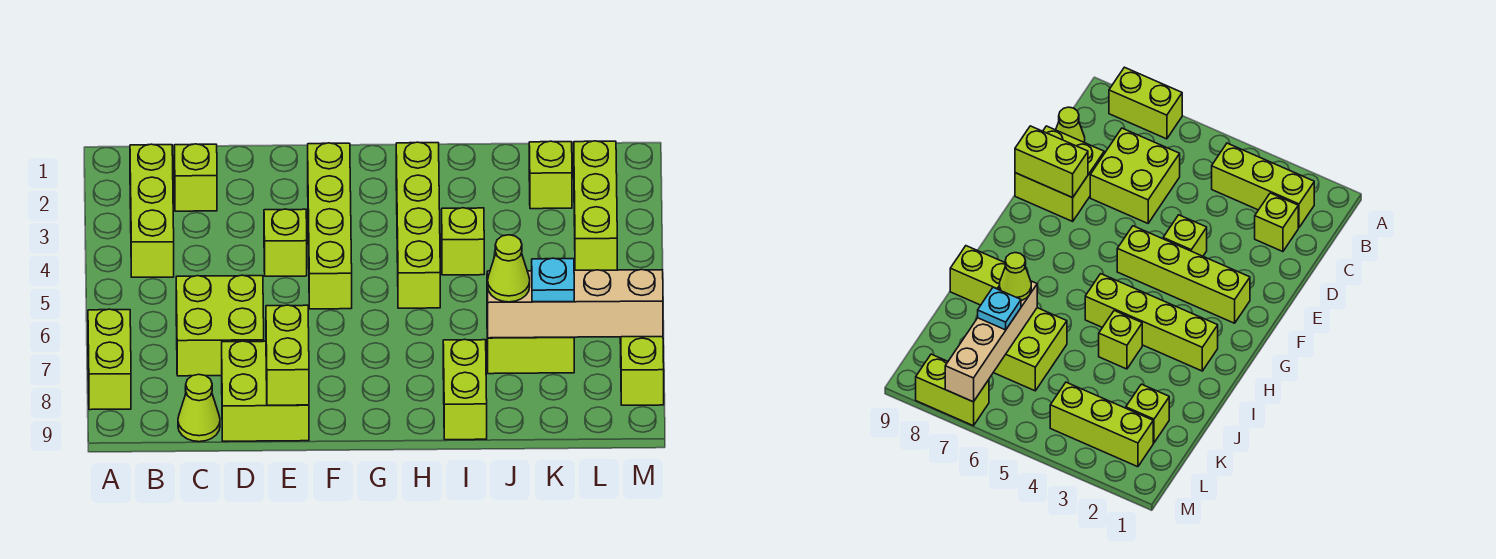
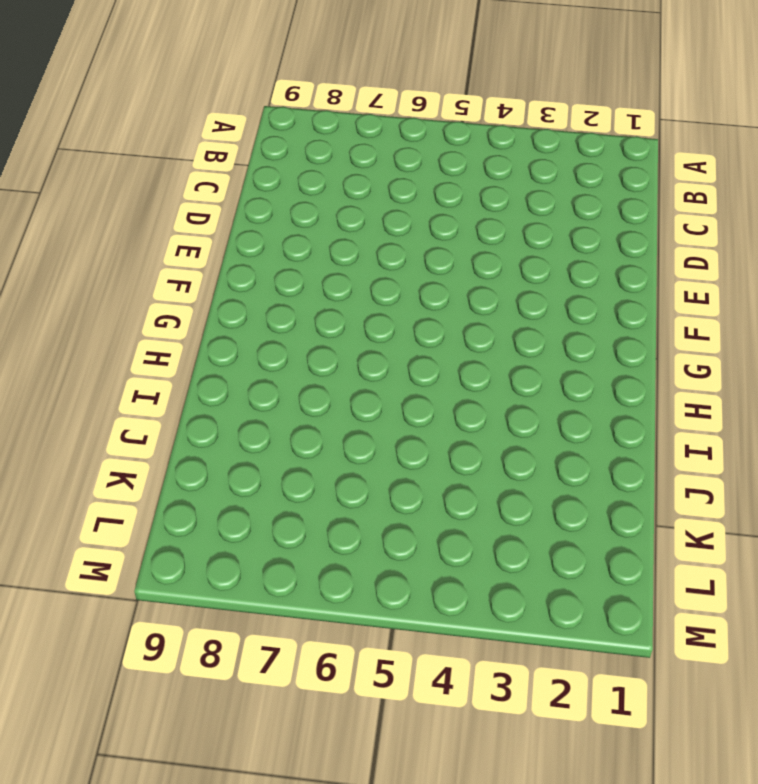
none -> lime 1x2 brick [88,309,131,410]
none -> lime 1x3 brick [130,144,174,277]
none -> lime 1x1 brick [174,144,217,211]

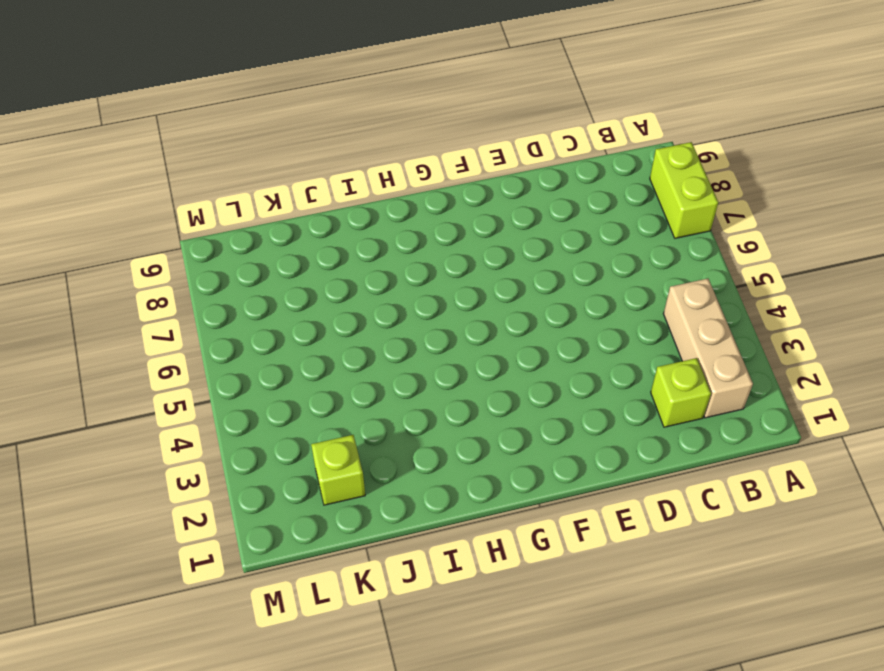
tan 1x3 brick [663,279,753,418] -> lime 1x3 brick [130,144,174,277]
none -> lime 2x2 brick [176,275,264,376]
none -> lime 1x1 cone [178,374,220,442]
none -> lime 2x2 brick [222,341,309,441]

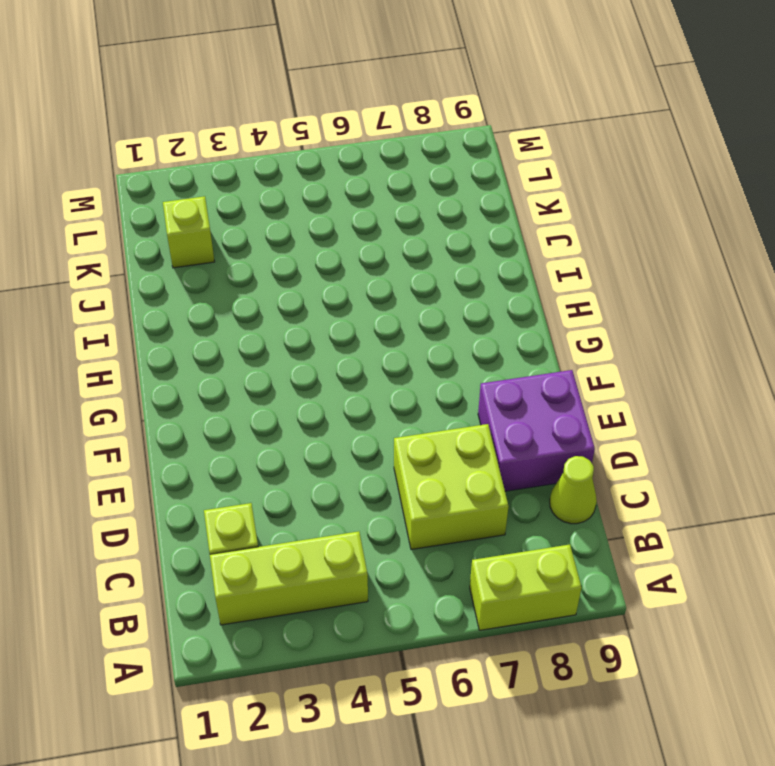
purple 2x2 brick [478,370,595,491] -> lime 2x2 brick [222,341,309,441]
none -> lime 1x1 brick [264,209,307,276]
none -> lime 1x4 brick [308,143,352,309]
none -> lime 1x4 brick [396,142,440,308]

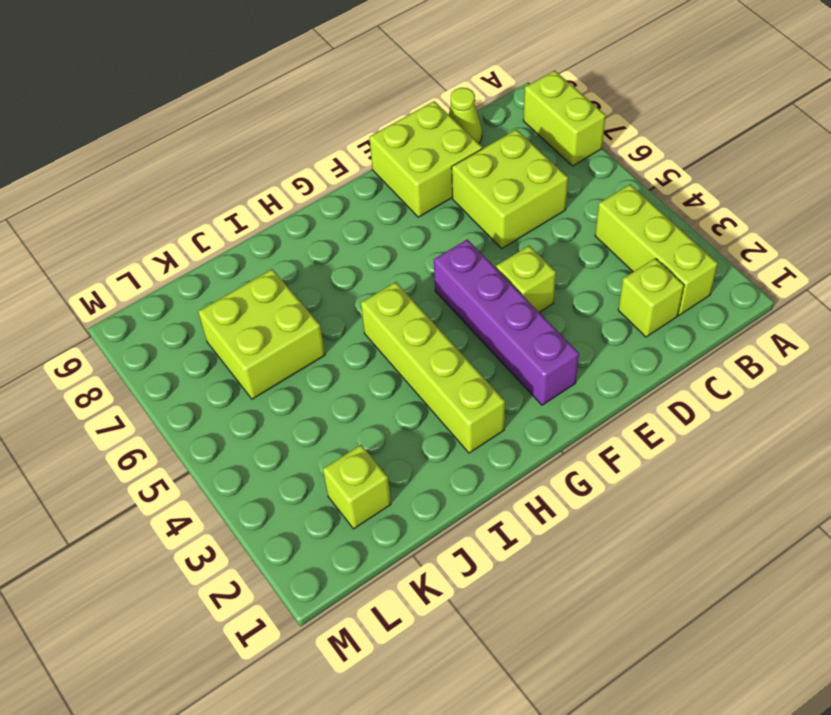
purple 1x4 brick [434,239,579,405] -> lime 1x4 brick [308,143,352,309]
none -> lime 1x1 brick [442,208,484,275]
none -> lime 1x2 brick [443,339,487,440]
none -> lime 1x3 brick [574,141,617,270]

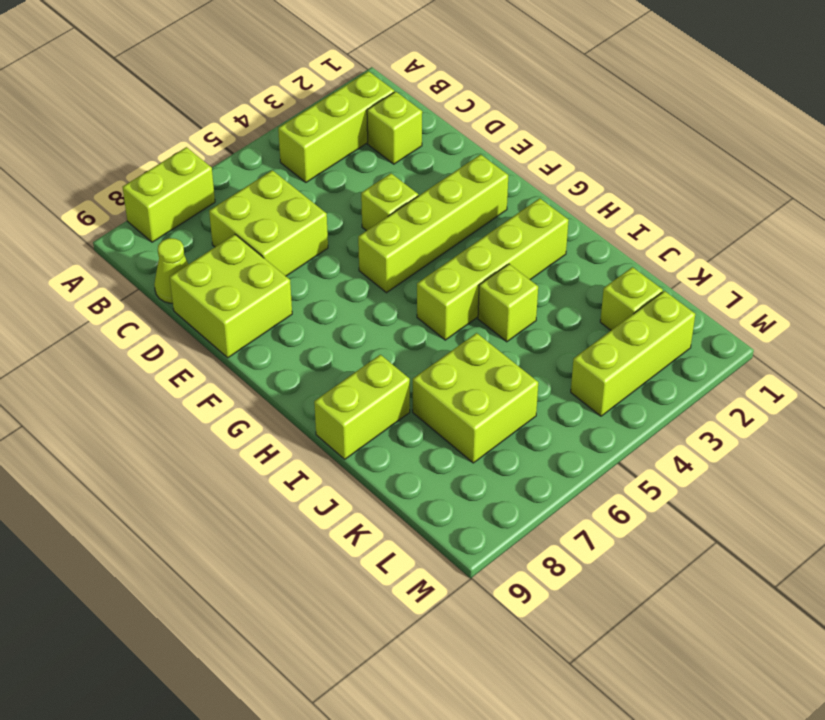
none -> lime 1x2 brick [620,337,664,405]
none -> lime 1x2 brick [266,305,309,405]
none -> tan 1x4 brick [487,270,663,338]

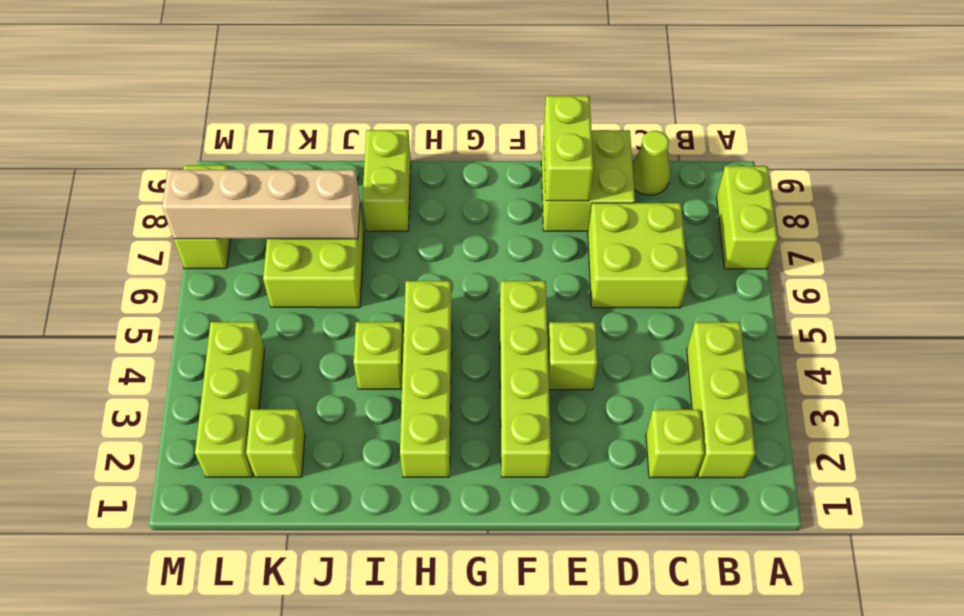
none -> lime 1x1 cone [488,235,530,302]
none -> cyan 1x1 plate [532,258,574,302]

